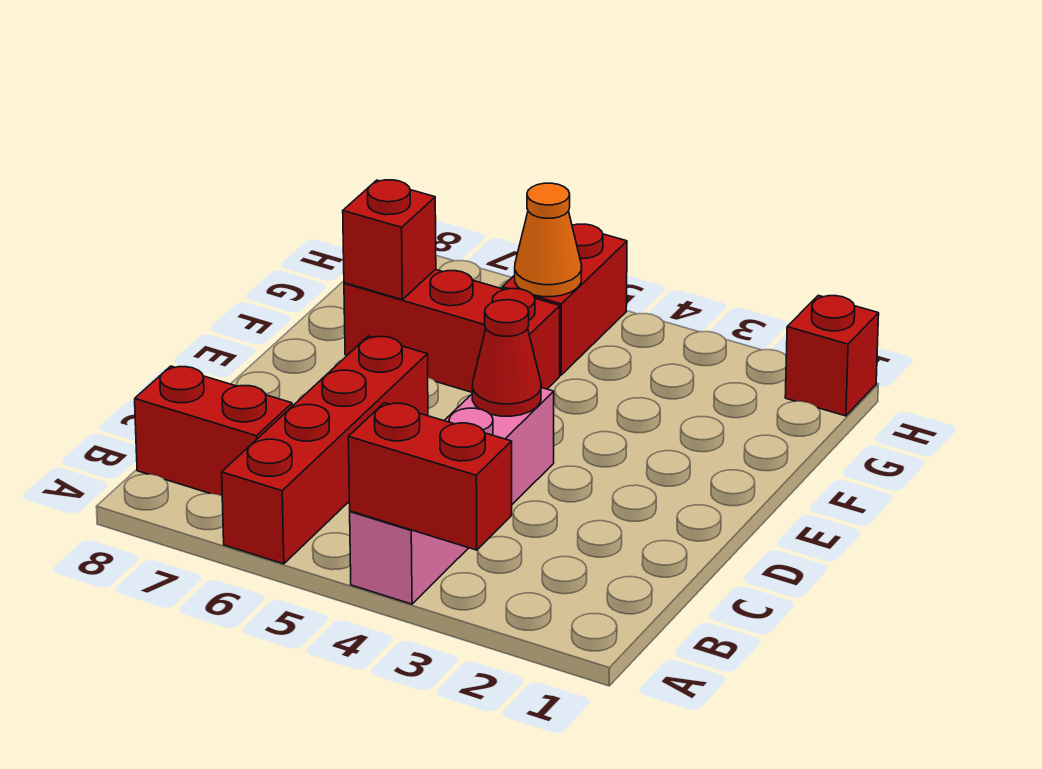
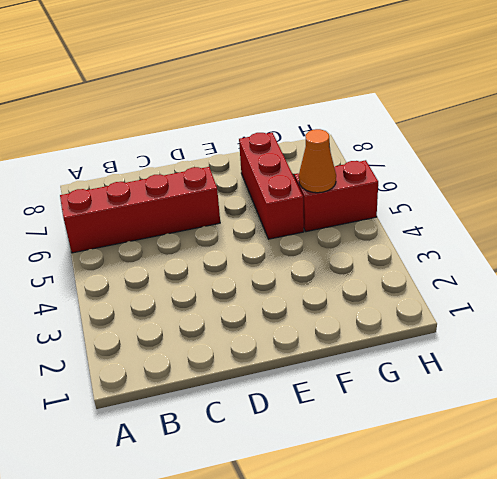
none -> pink 1x4 brick [350,388,554,604]
none -> red 1x2 brick [135,366,292,496]

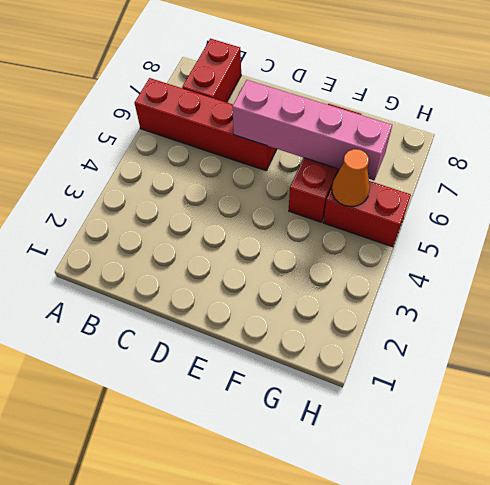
pink 1x4 brick [232,80,392,180] -> pink 1x4 brick moved to [350,388,554,604]
none -> red 1x1 brick [785,295,879,416]
none -> red 1x2 brick [348,403,512,550]

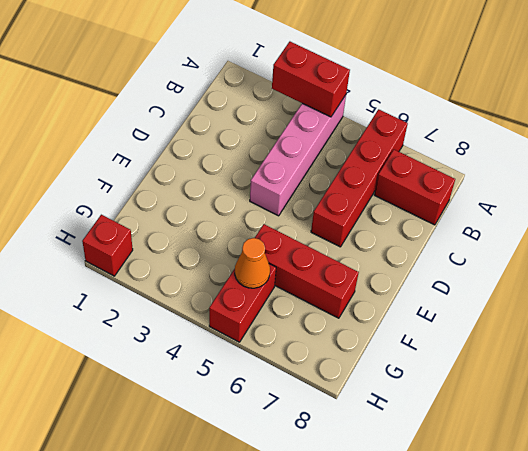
none -> red 1x1 cone [472,300,541,416]
none -> red 1x1 brick [343,180,436,300]

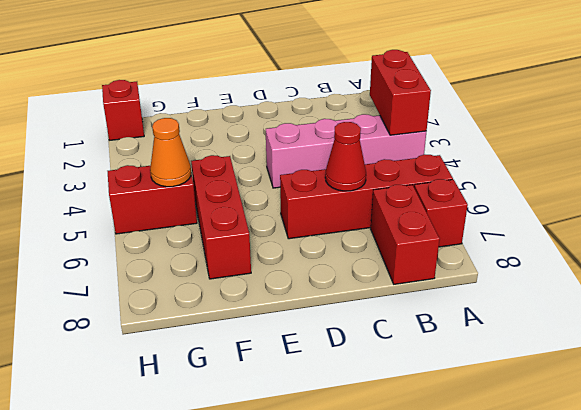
red 1x1 brick [414,179,468,247] -> red 1x1 brick moved to [343,180,436,300]
red 1x1 cone [325,122,366,191] -> red 1x1 cone moved to [472,300,541,416]

